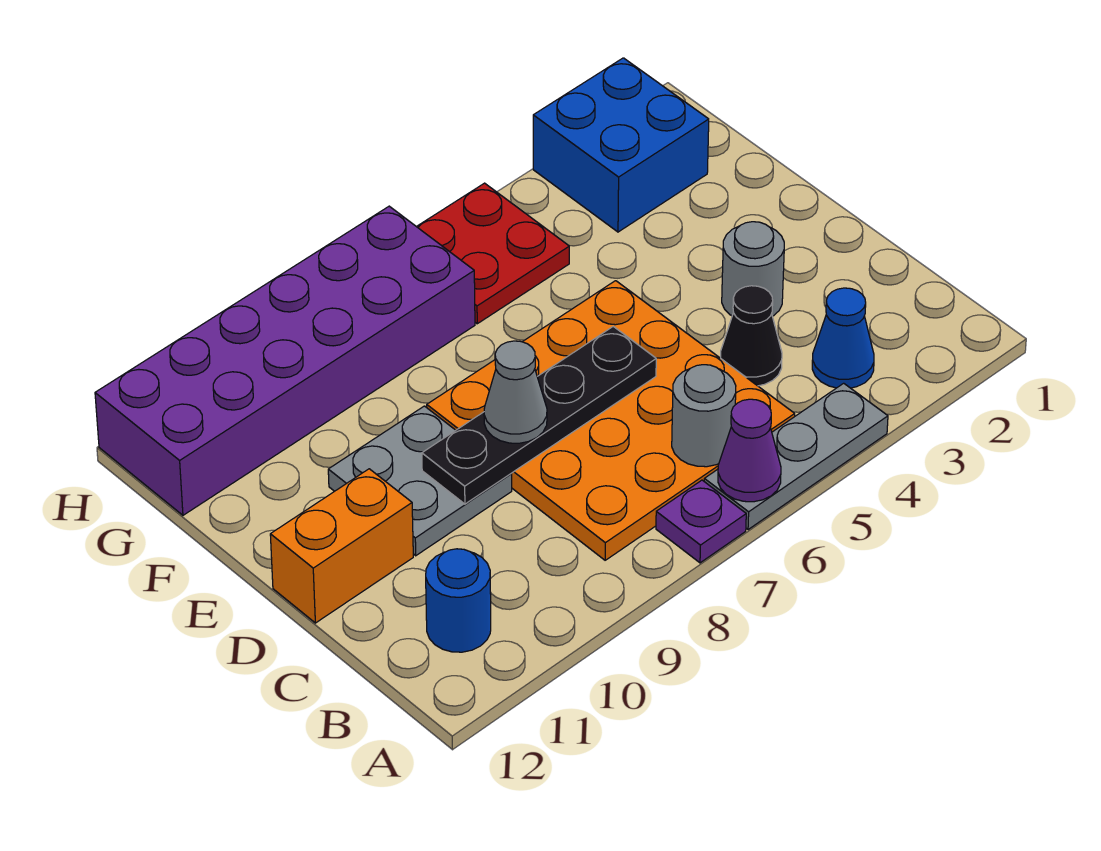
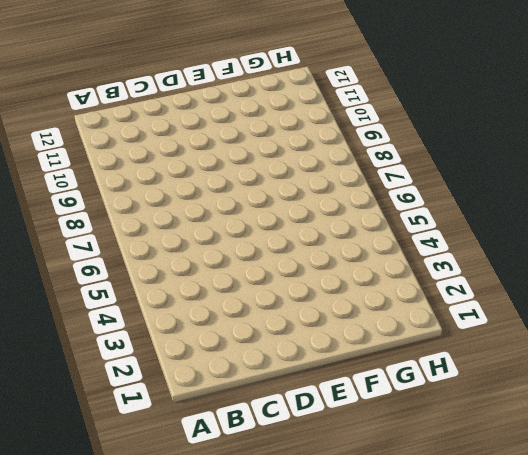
none -> grey 1x3 plate [704,383,888,530]
none -> purple 1x1 plate [656,480,746,563]
none -> blue 1x1 cone [812,288,874,388]

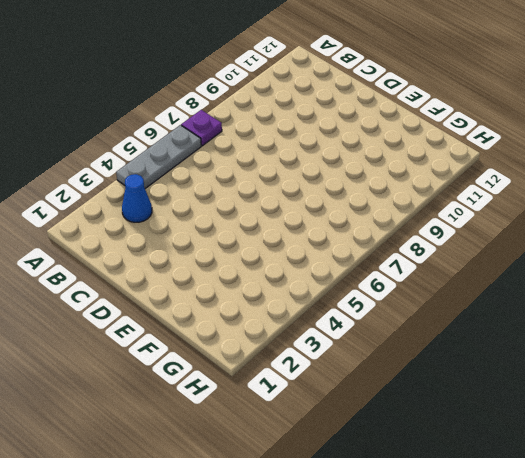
none -> orange 4x4 plate [427,281,795,560]
none -> blue 1x1 round brick [426,549,491,652]
none -> black 1x1 cone [721,286,782,386]

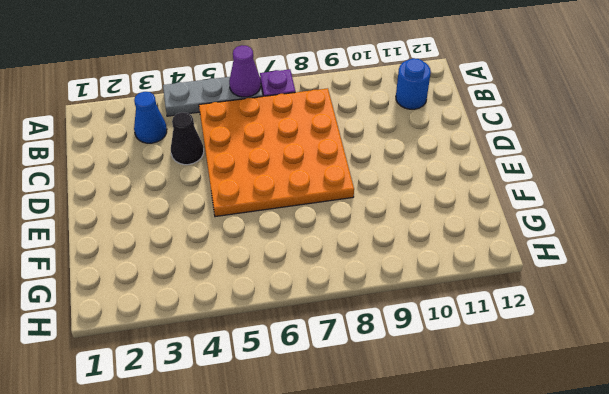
none -> grey 1x1 round brick [722,222,784,316]
none -> grey 2x2 plate [328,406,512,556]
none -> orange 1x2 brick [270,469,413,623]

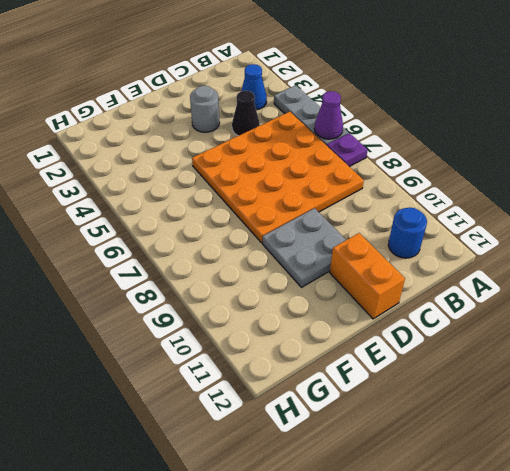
none -> blue 2x2 brick [533,58,709,232]
none -> red 2x2 plate [416,183,569,324]
none -> purple 2x6 brick [95,206,475,515]

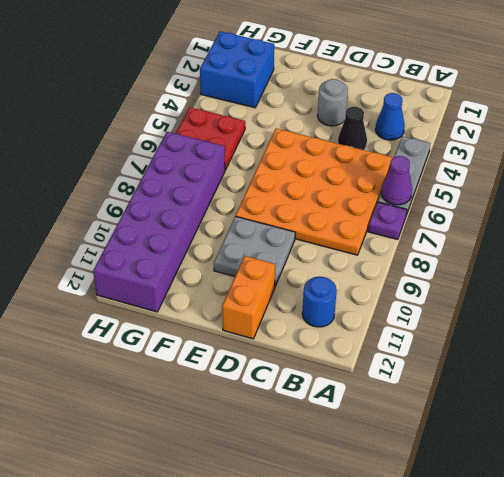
none -> grey 1x1 round brick [672,365,736,467]
none -> black 1x4 plate [422,326,656,504]
none -> grey 1x1 cone [484,341,547,443]

